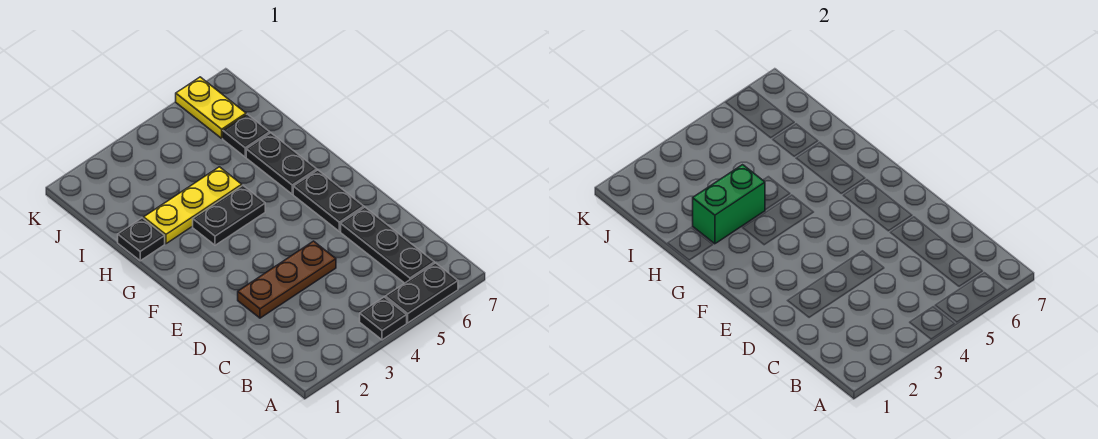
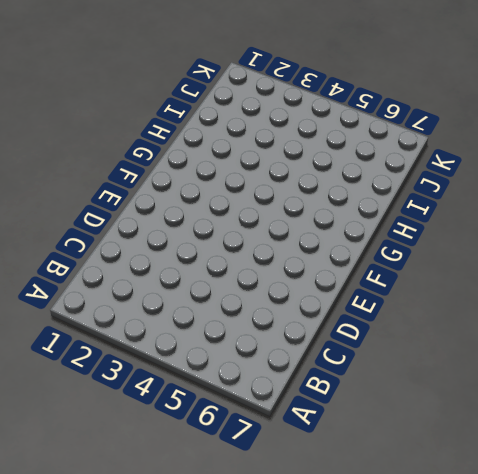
none -> black 1x1 plate [360,297,407,340]
none -> black 1x2 plate [385,263,458,323]
none -> black 1x3 plate [341,207,434,283]

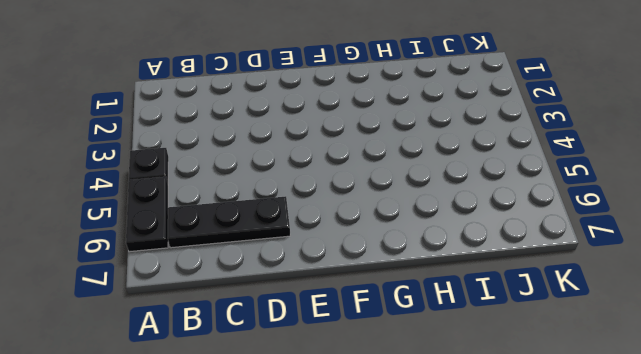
none -> brown 1x3 plate [238,241,336,318]
none -> black 1x2 plate [293,170,364,231]
none -> black 1x2 plate [193,186,265,245]

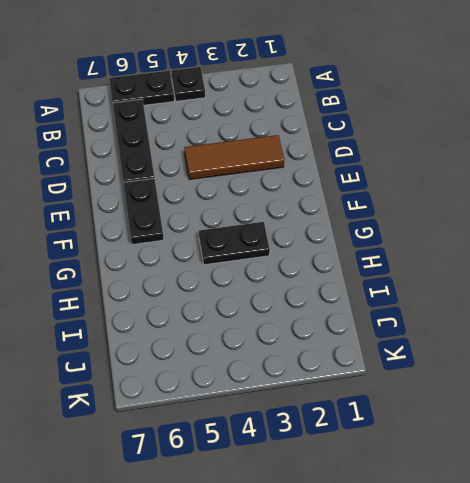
brown 1x3 tile [184,135,284,180] -> brown 1x3 plate [238,241,336,318]
none -> black 1x2 plate [246,133,317,194]
none -> black 1x1 plate [118,218,165,261]
none -> yellow 1x3 plate [144,167,242,244]

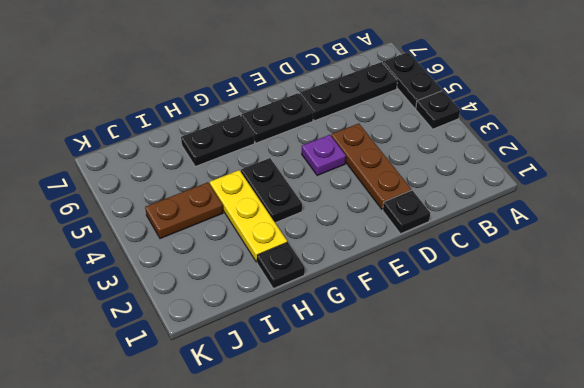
black 1x1 plate [383,190,430,234] -> black 1x1 plate moved to [223,114,270,157]
purple 1x1 plate [302,135,346,175] -> none
brown 1x2 plate [145,182,223,239] -> none
none -> yellow 1x2 plate [176,77,246,138]
none -> green 1x2 brick [693,165,765,244]

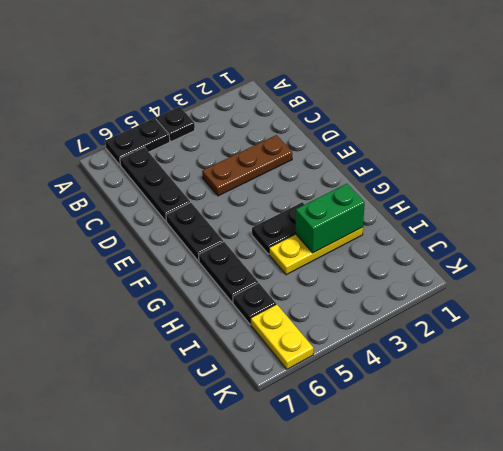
none -> black 1x1 plate [118,218,165,261]

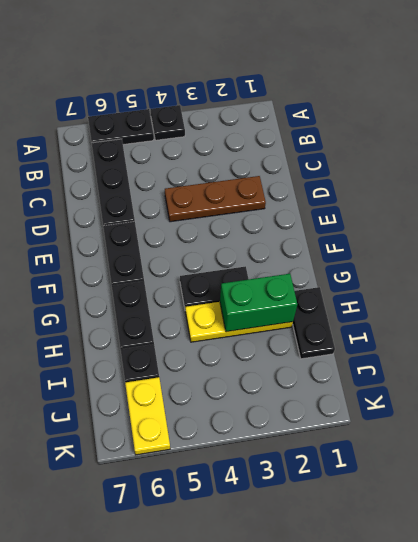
black 1x2 plate [293,287,335,359] -> black 1x1 plate [118,218,165,261]

